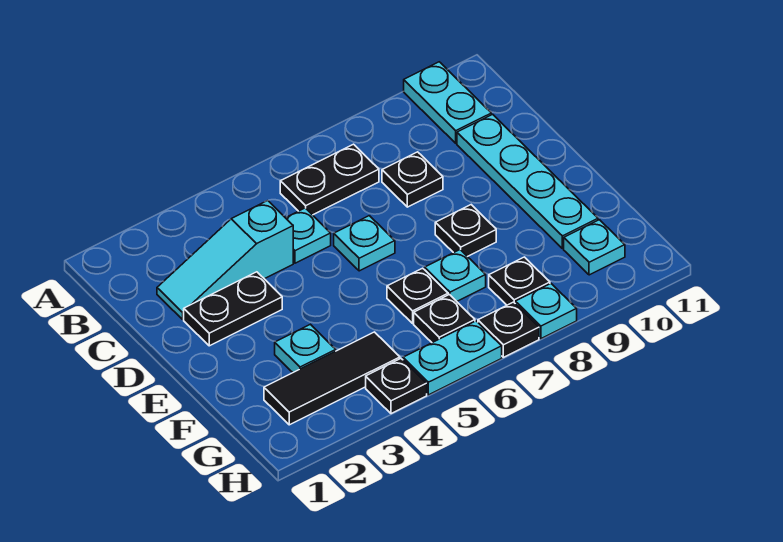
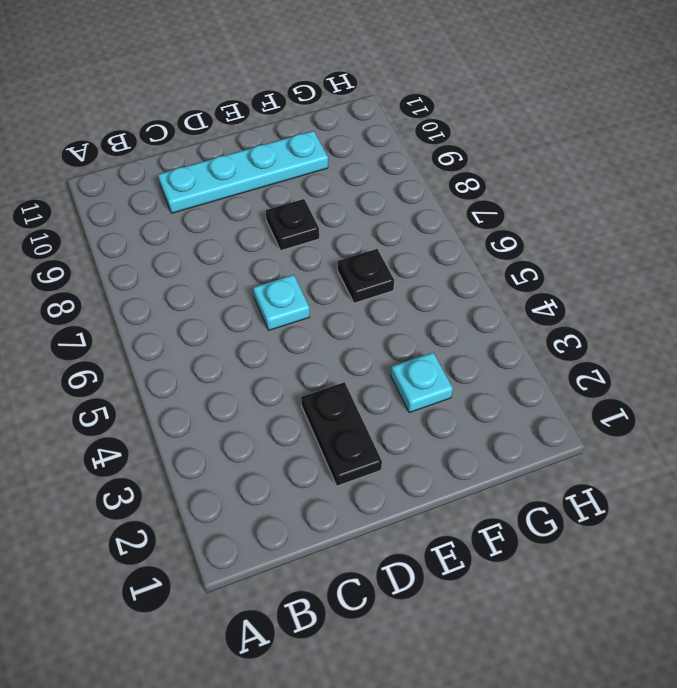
none -> cyan 1x2 plate [404,62,491,143]
none -> black 1x2 plate [280,144,379,215]
none -> cyan 1x3 slope [157,201,293,319]

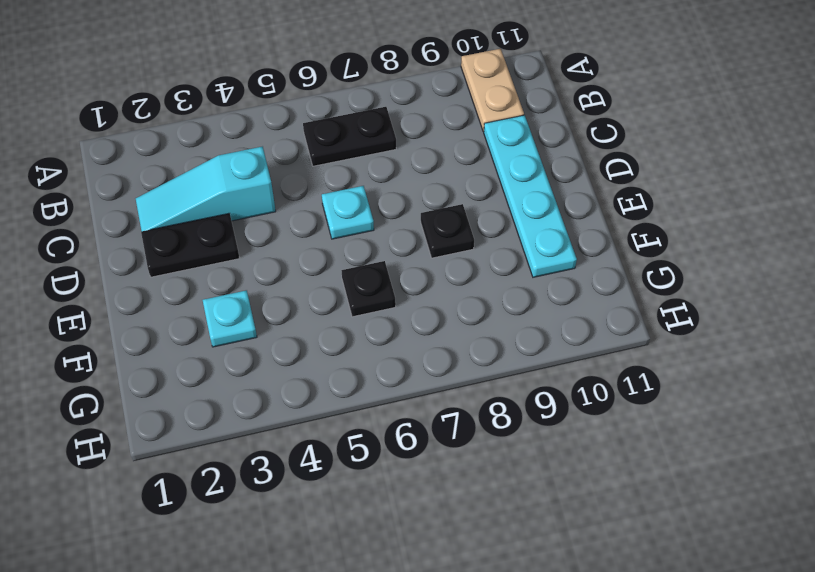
tan 1x2 plate [461,49,524,132] -> cyan 1x2 plate [404,62,491,143]
none -> cyan 1x1 plate [286,208,331,263]
none -> black 1x1 plate [382,152,443,207]
none -> cyan 1x1 plate [425,250,486,301]

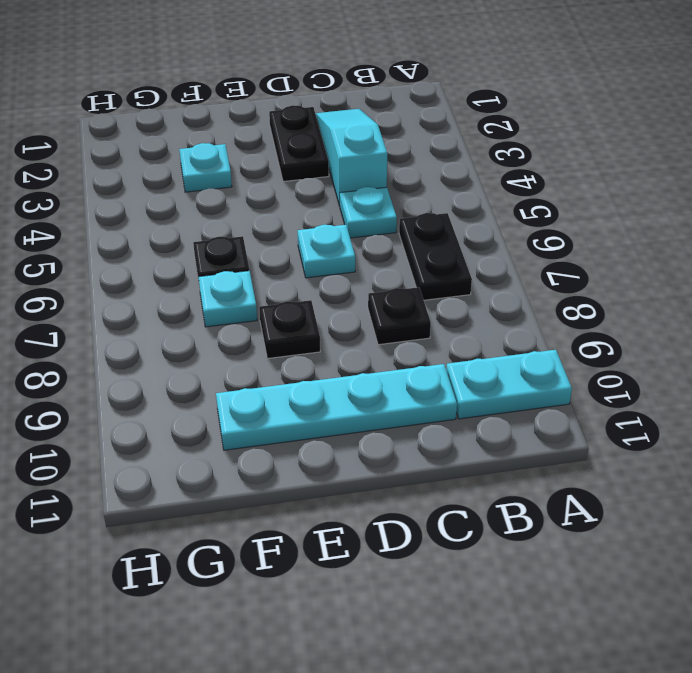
none -> black 1x3 tile [264,332,400,425]
none -> black 1x1 plate [414,295,475,343]
none -> black 1x1 plate [489,257,550,305]

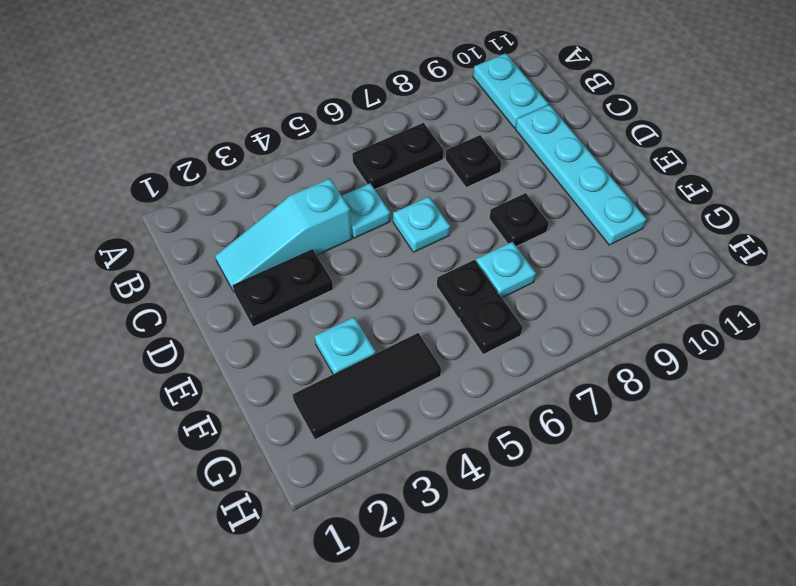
none -> black 1x1 plate [489,257,550,305]
none -> cyan 1x1 plate [564,220,625,275]
none -> black 1x1 plate [366,359,427,414]

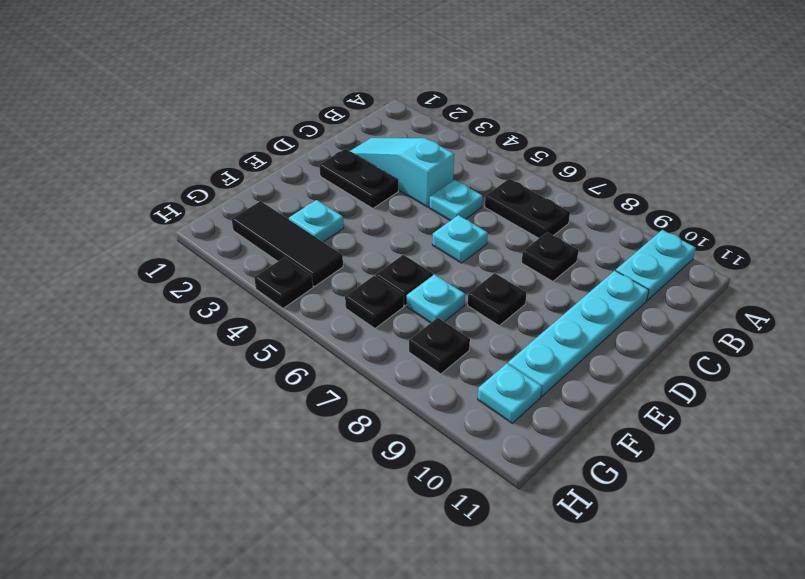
none -> cyan 1x2 plate [403,321,502,395]
none -> black 1x1 plate [478,302,539,357]
none -> cyan 1x1 plate [515,284,577,339]

